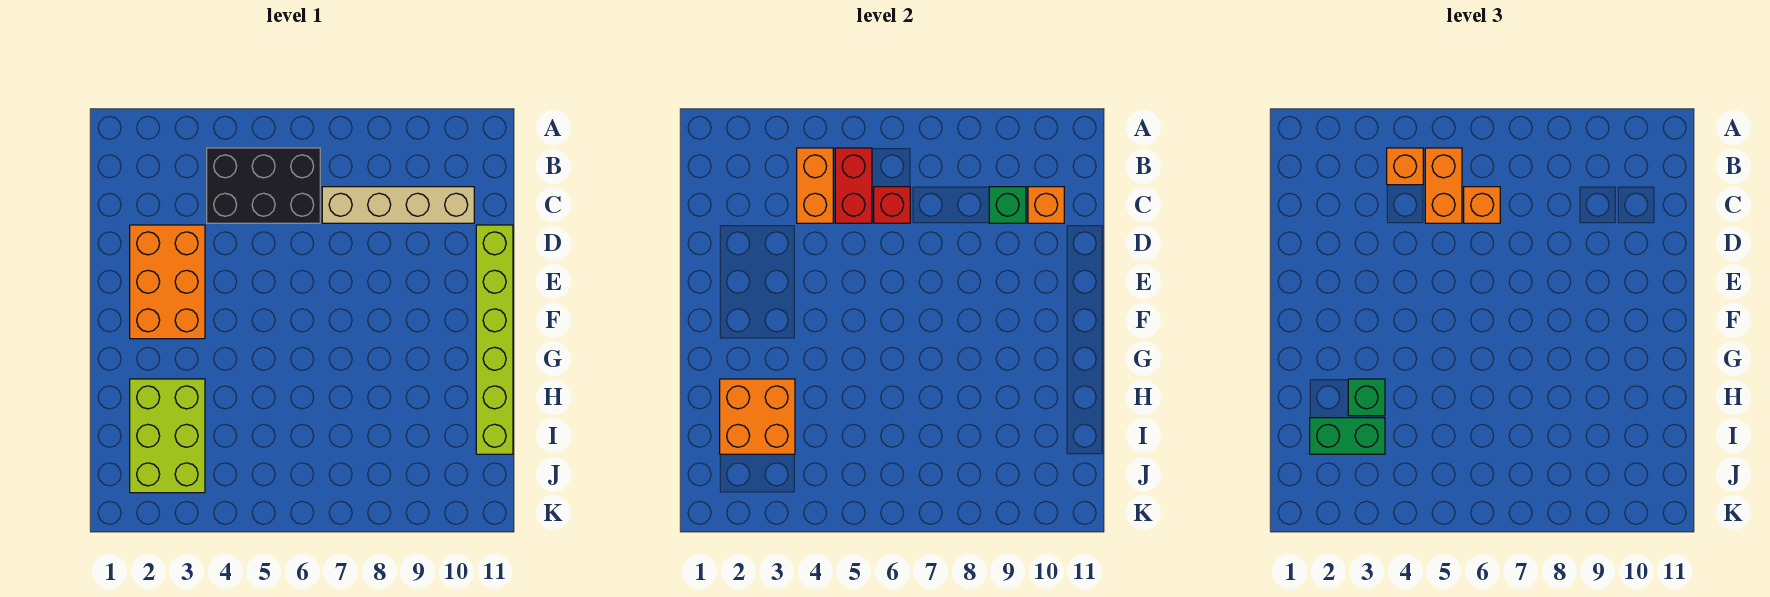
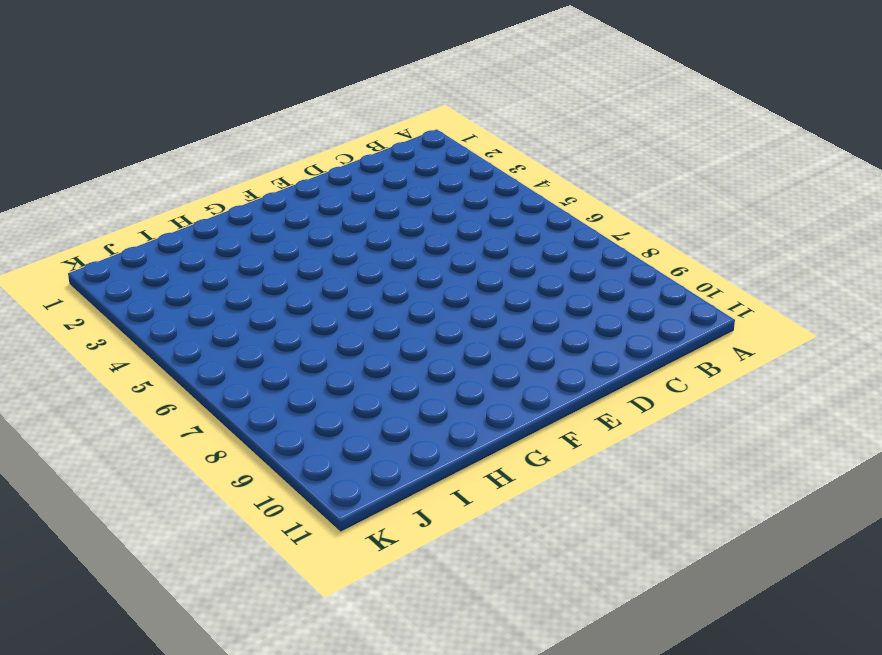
none -> black 2x3 brick [207,148,320,223]
none -> tan 1x4 brick [322,187,474,223]
none -> orange 2x3 brick [130,225,205,339]

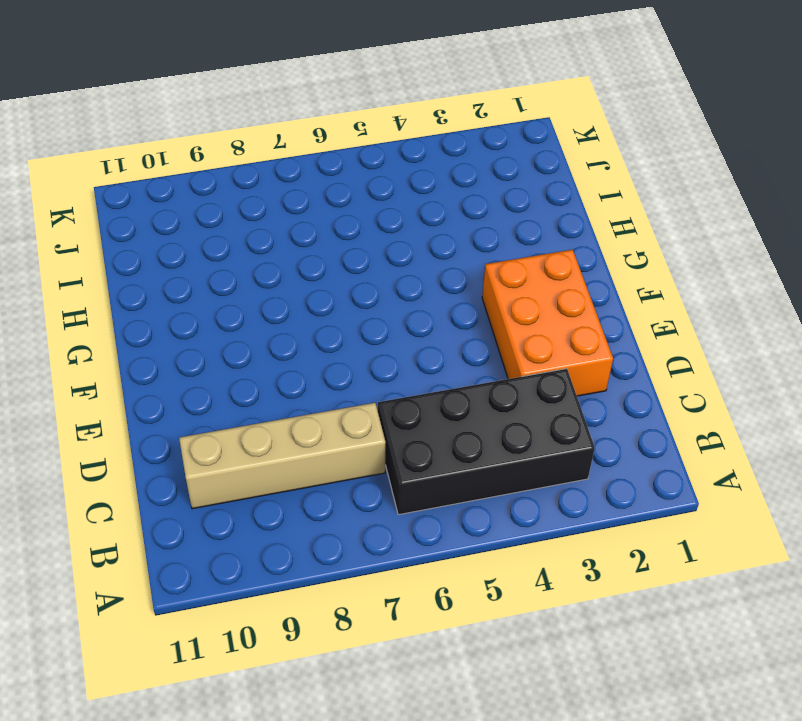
black 2x4 brick [378,369,595,515] -> black 2x3 brick [207,148,320,223]
none -> lime 1x6 brick [476,225,513,454]
none -> lime 2x3 brick [130,379,205,493]
none -> orange 1x2 brick [797,148,833,223]

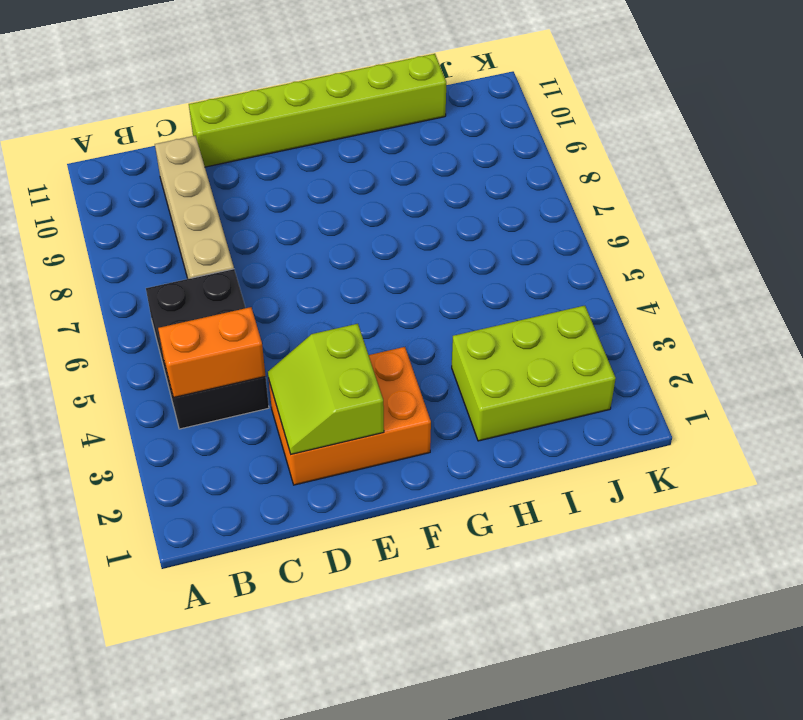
lime 2x2 slope [268,324,384,454] -> none
none -> red 1x2 brick [835,148,872,223]
none -> red 1x1 brick [874,187,910,223]
none -> green 1x1 brick [989,187,1026,223]

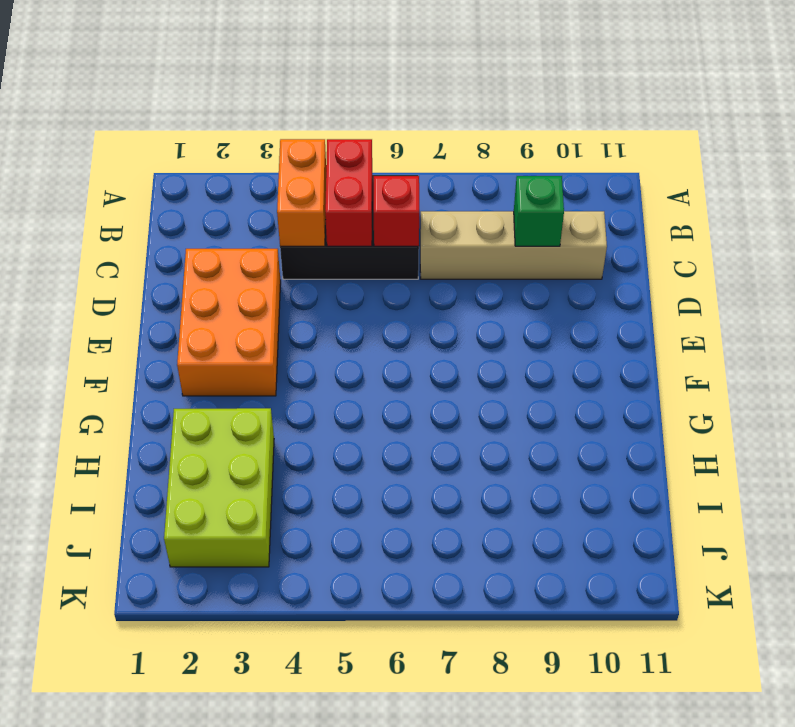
none -> lime 1x6 brick [476,225,513,454]
none -> orange 1x1 brick [1028,187,1064,223]
none -> orange 2x2 brick [720,379,795,454]

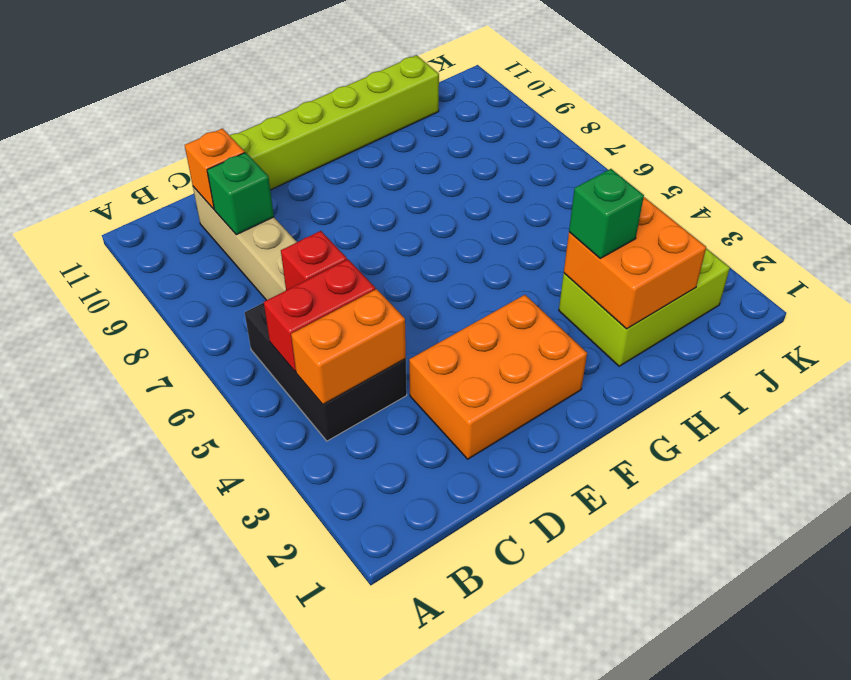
none -> orange 1x1 brick [1387,148,1423,185]
none -> orange 1x2 brick [1425,148,1462,223]
none -> orange 1x1 brick [1464,187,1500,223]

